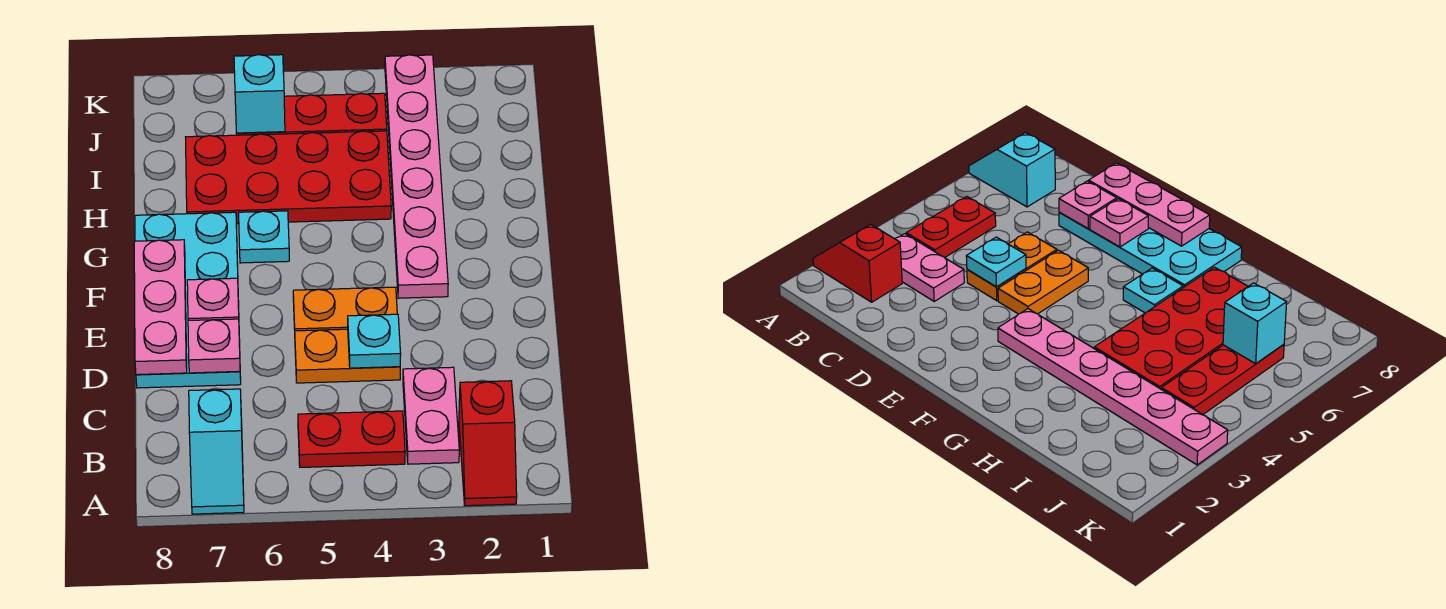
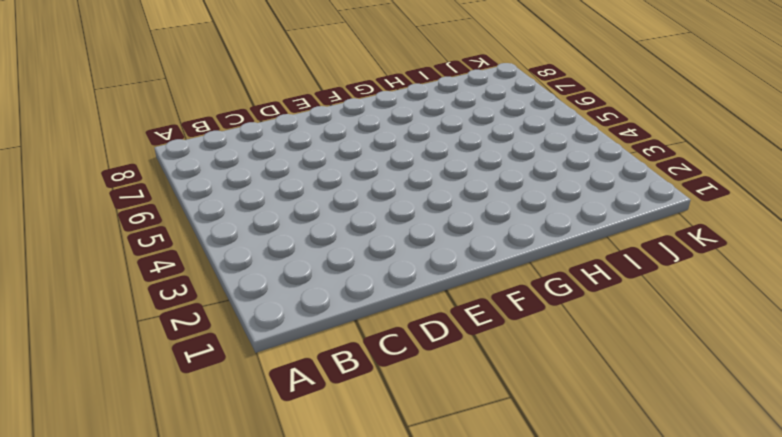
none -> red 1x2 slope [459,381,517,506]
none -> cyan 1x2 slope [189,389,244,514]
none -> pink 1x2 plate [403,367,459,464]

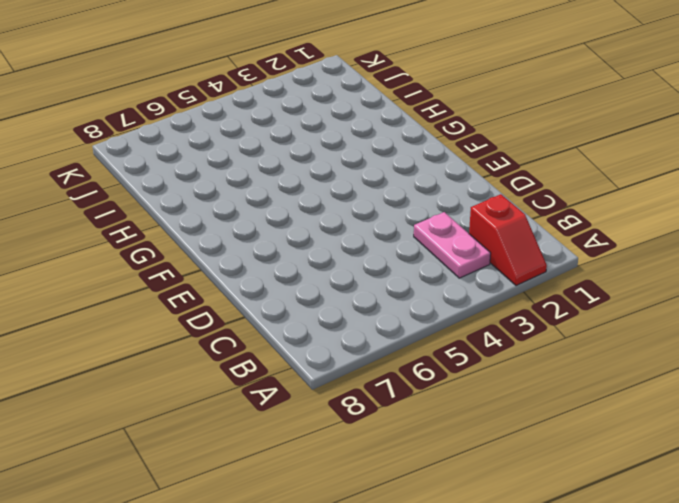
none -> cyan 1x2 slope [189,389,244,514]
none -> red 1x2 plate [298,411,405,467]
none -> orange 1x2 plate [295,329,400,383]

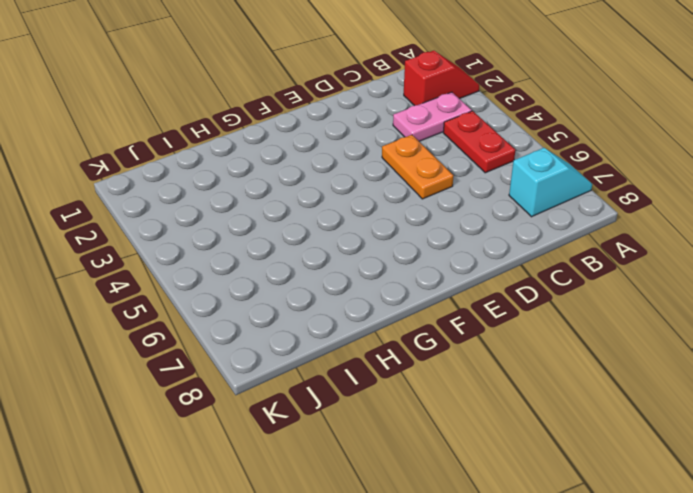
none -> cyan 2x4 plate [135,212,241,388]
none -> orange 1x2 plate [293,287,397,331]
none -> pink 1x6 plate [385,55,448,298]

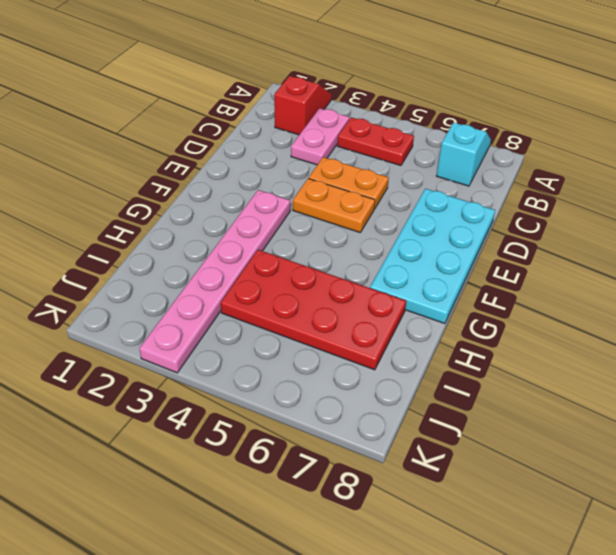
none -> cyan 1x1 plate [239,211,289,263]
none -> red 1x3 plate [236,93,387,135]
none -> cyan 1x1 plate [348,314,401,368]

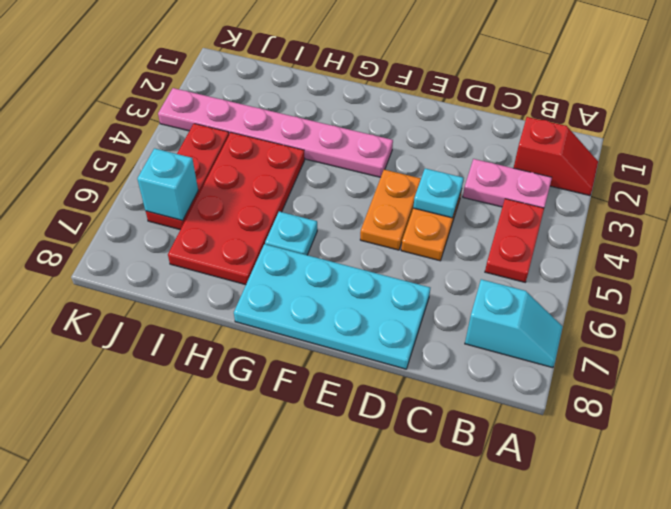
none -> pink 1x1 plate [188,319,240,373]
none -> pink 1x3 plate [134,240,187,375]
none -> pink 1x1 plate [187,278,239,321]

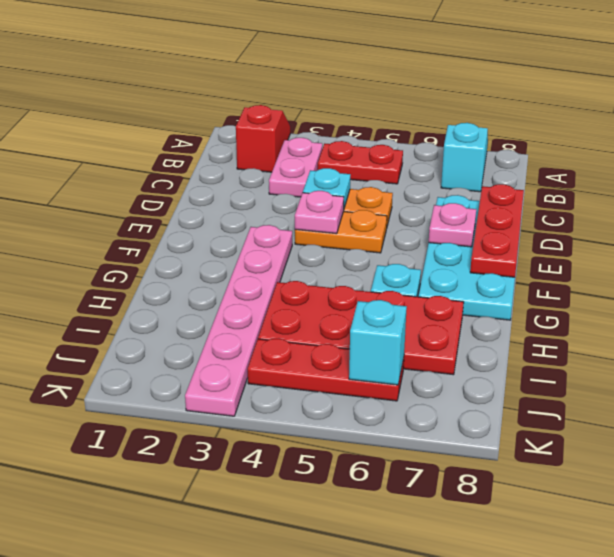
red 1x3 plate [470,184,524,277] -> pink 1x3 plate [134,240,187,375]
pink 1x1 plate [295,191,344,234] -> pink 1x1 plate moved to [188,319,240,373]

